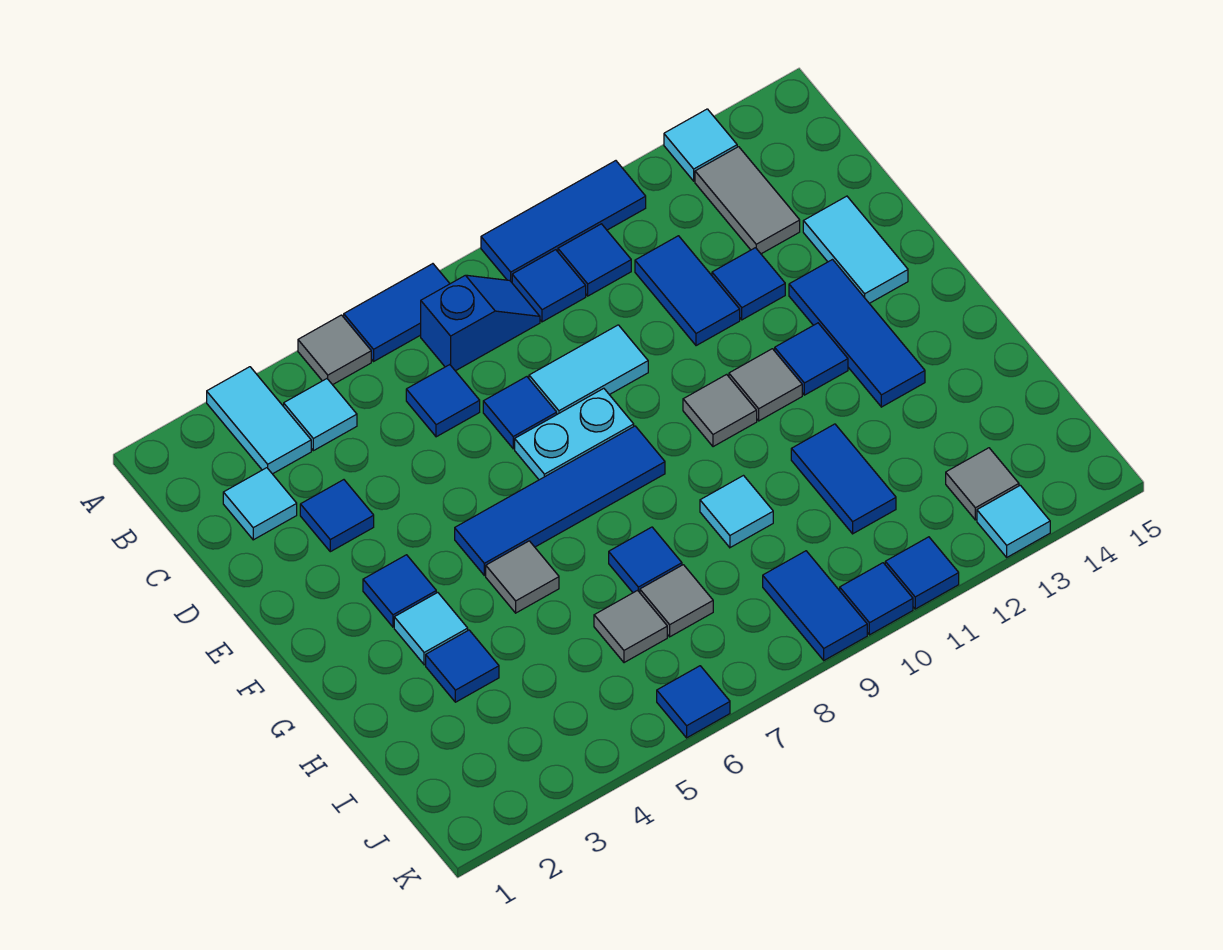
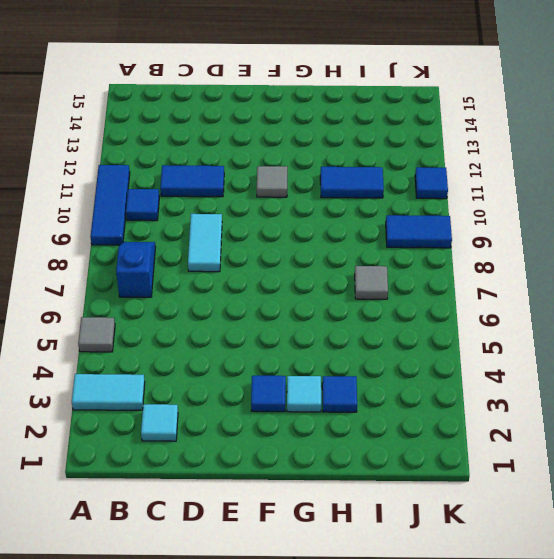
none -> blue 1x2 tile [344,264,450,361]
none -> cyan 1x1 tile [664,109,737,181]
none -> cyan 1x1 tile [284,379,357,451]
none -> blue 1x1 tile [512,250,586,322]

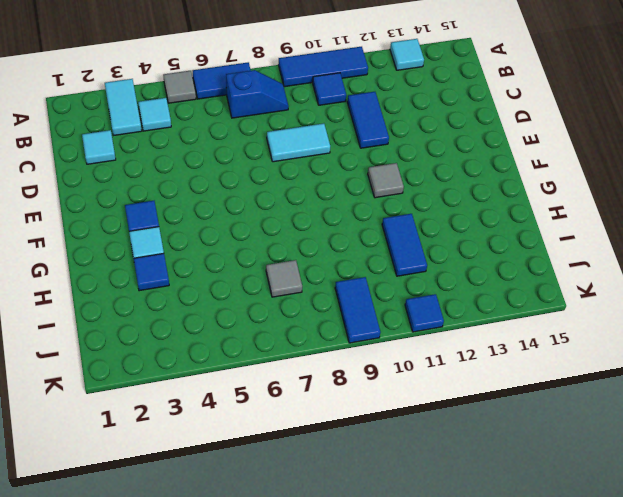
none -> blue 1x1 tile [512,250,586,322]
none -> grey 1x2 tile [695,147,800,254]
none -> blue 1x1 tile [406,365,480,437]
none -> blue 1x1 tile [300,480,374,552]

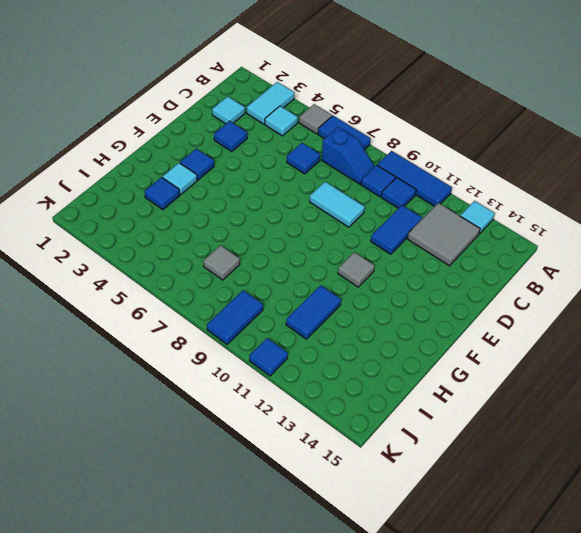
grey 2x2 tile [408,203,480,266] -> grey 1x2 tile [695,147,800,254]
none -> blue 1x1 tile [483,377,557,449]
none -> blue 1x1 tile [712,248,785,320]
none -> cyan 1x2 tile [803,196,908,303]
none -> cyan 1x2 plate [515,388,634,480]

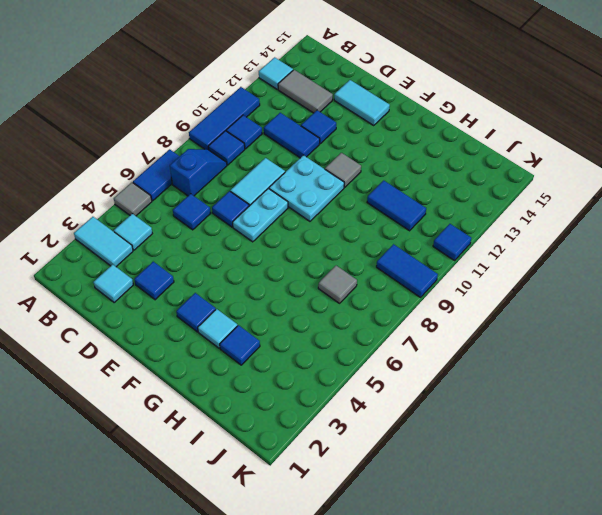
cyan 2x2 plate [269,155,344,221] -> grey 1x1 tile [683,374,757,447]
none -> blue 1x3 tile [789,260,925,407]
none -> blue 1x4 tile [455,426,665,575]
none -> blue 1x1 tile [775,323,848,395]
none -> grey 1x1 tile [486,541,559,613]

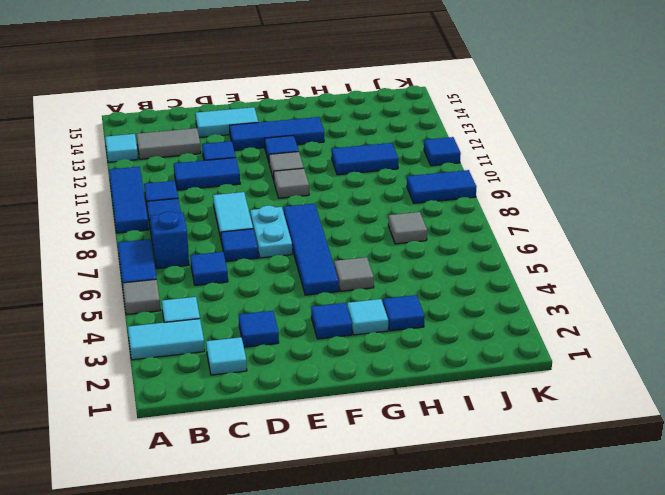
none -> blue 1x1 tile [609,527,682,593]
none -> cyan 1x1 tile [700,476,773,548]
none -> grey 1x1 tile [594,590,667,663]
none -> grey 1x1 tile [946,448,1019,520]

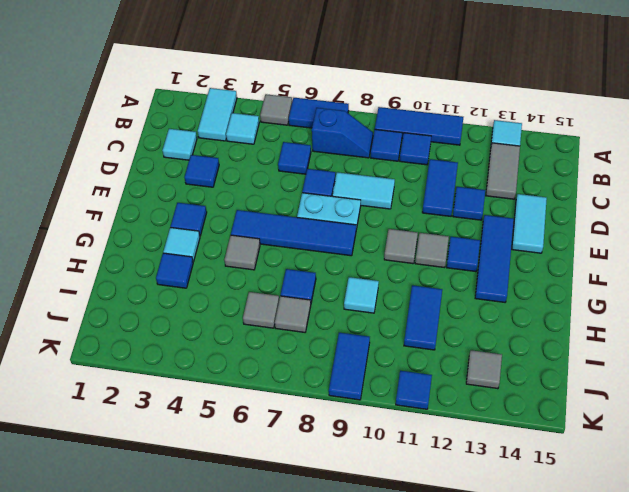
none -> blue 1x1 tile [657,666,730,738]
none -> blue 1x1 tile [840,563,913,635]
none -> cyan 1x1 tile [977,485,1050,557]

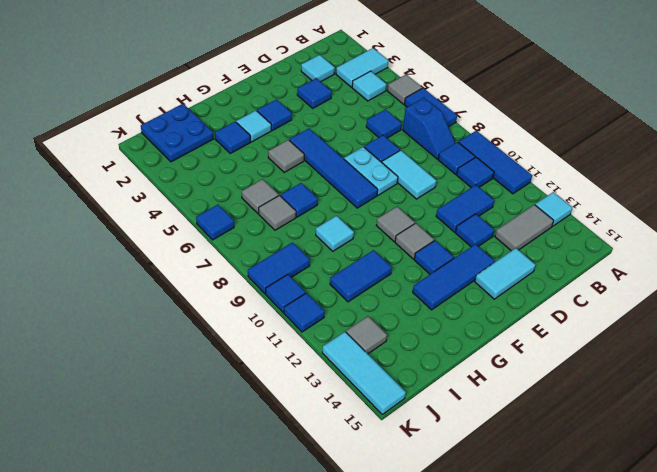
blue 2x2 plate [141,104,213,162] -> none
cyan 1x3 tile [322,332,406,414] -> cyan 1x1 tile [977,485,1050,557]

